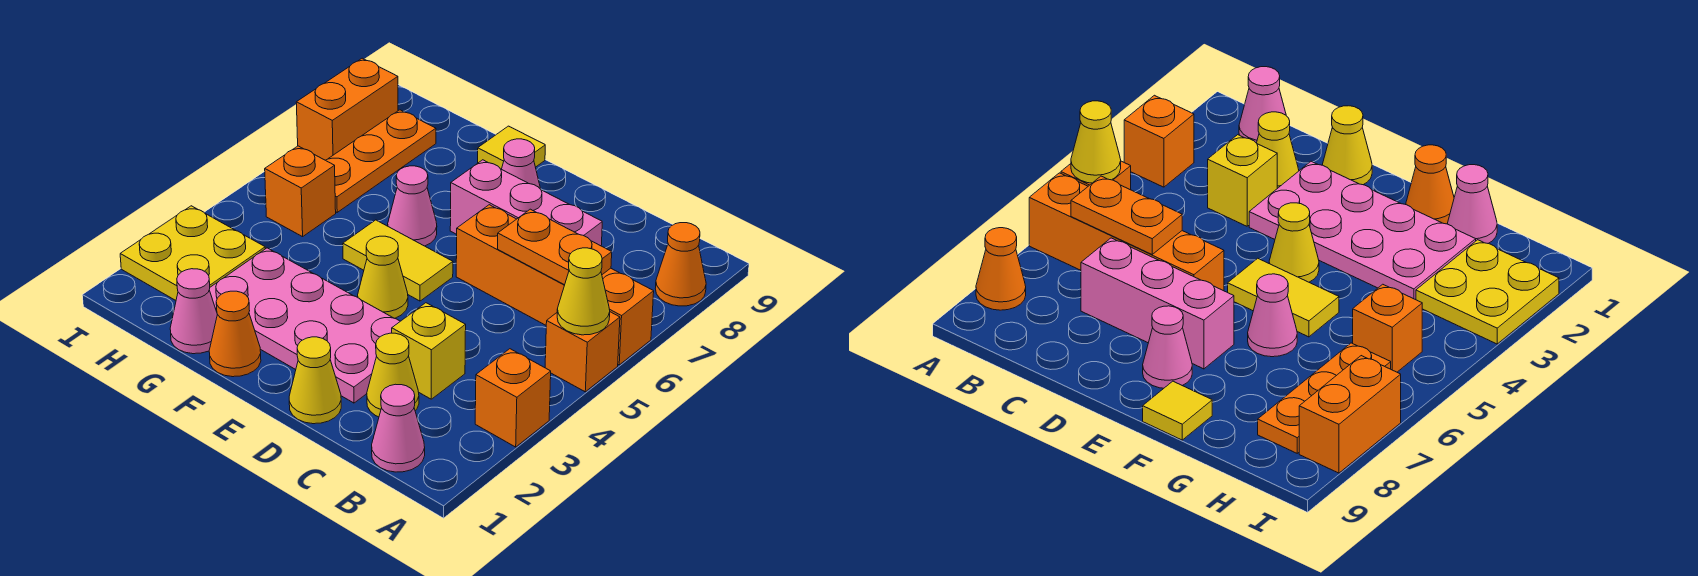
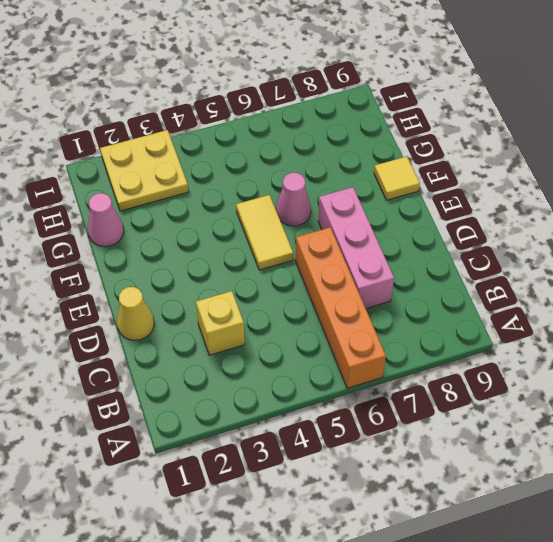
none -> orange 1x1 brick [475,349,551,447]
none -> orange 1x1 brick [545,312,620,392]
none -> orange 1x1 cone [655,223,706,306]

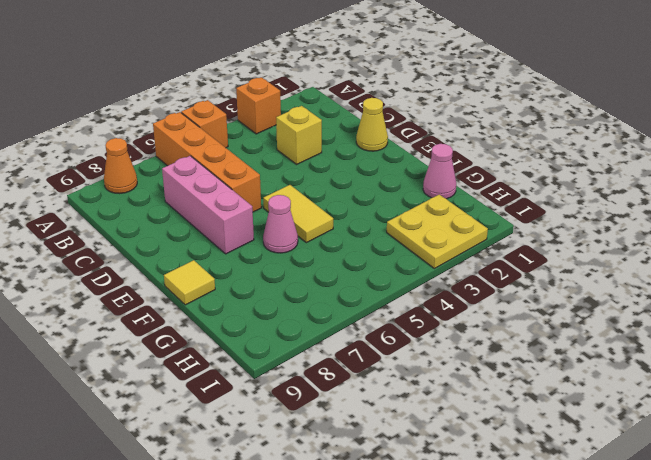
none -> pink 1x1 cone [372,384,425,472]
none -> yellow 1x1 cone [367,333,419,417]
none -> pink 2x4 plate [209,248,400,403]

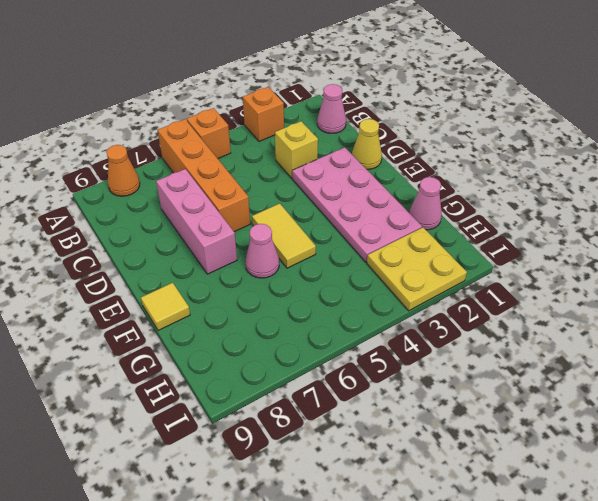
none -> yellow 1x1 cone [367,333,419,417]
none -> yellow 1x1 cone [358,236,408,318]
none -> pink 1x1 cone [502,139,540,188]

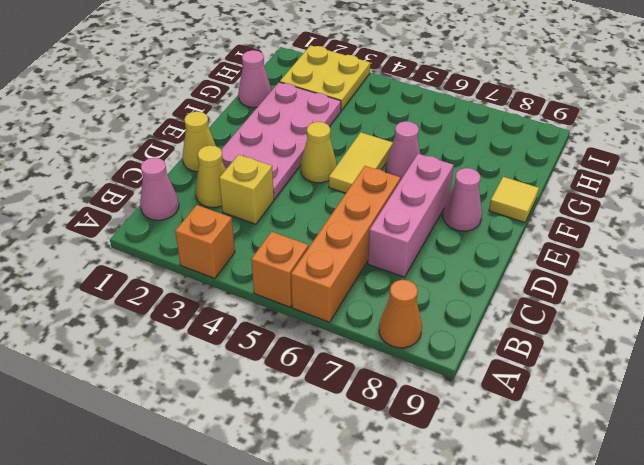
none -> orange 1x1 cone [209,291,261,377]
none -> orange 1x1 brick [265,146,336,237]
none -> orange 1x3 plate [326,110,436,212]

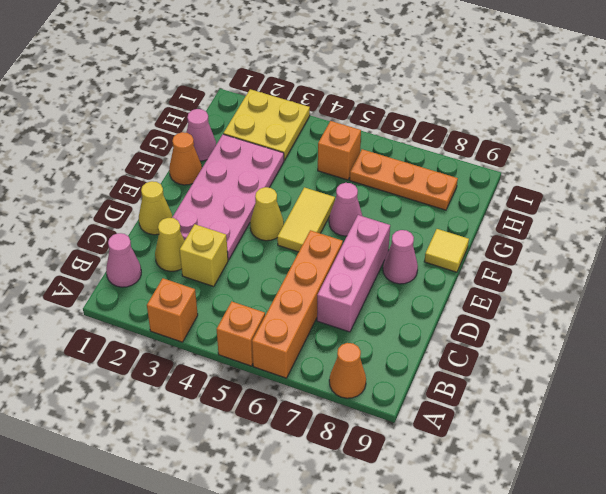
none -> orange 1x2 brick [296,58,398,160]
none -> yellow 1x1 cone [557,248,610,335]
none -> orange 1x2 plate [498,209,612,285]

